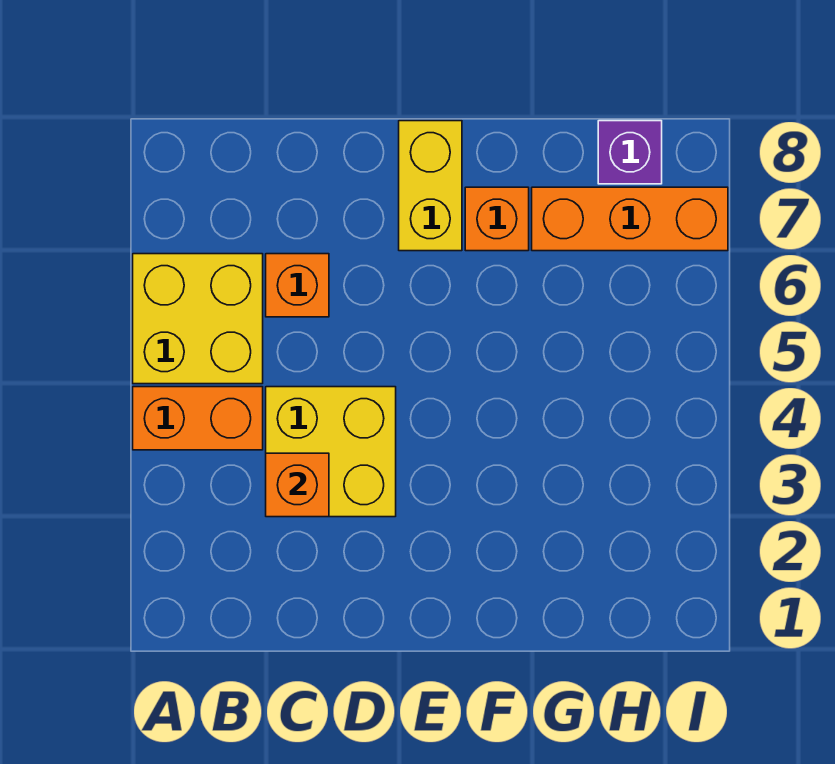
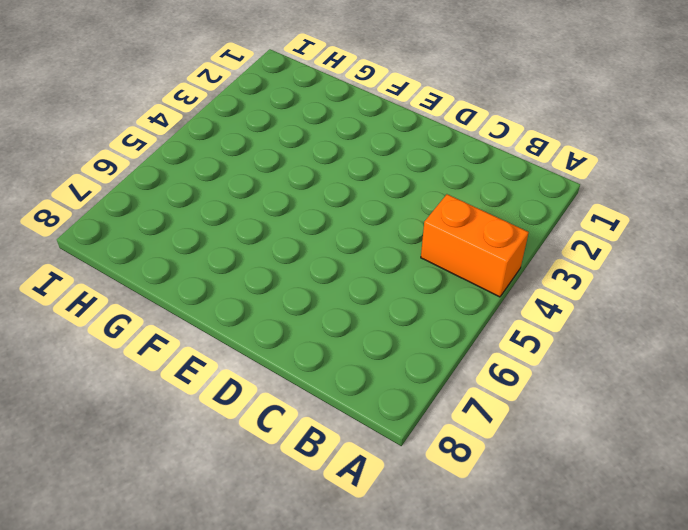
none -> yellow 2x2 brick [133,254,263,384]
none -> yellow 2x2 brick [266,387,396,517]

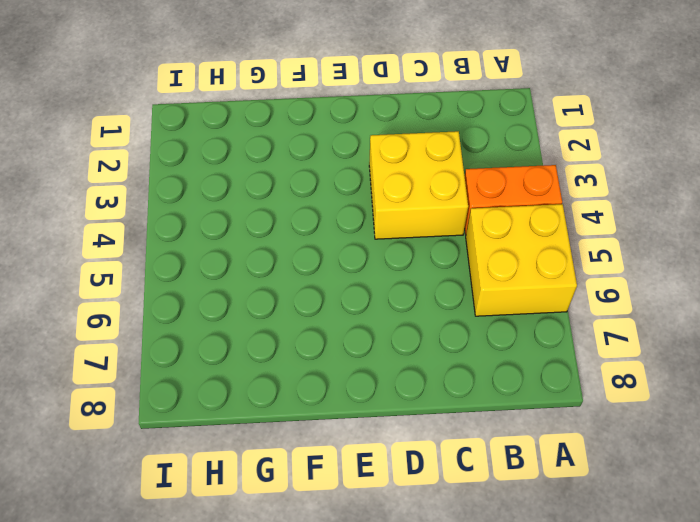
none -> orange 1x1 brick [266,254,329,317]
none -> yellow 1x2 brick [399,121,462,251]

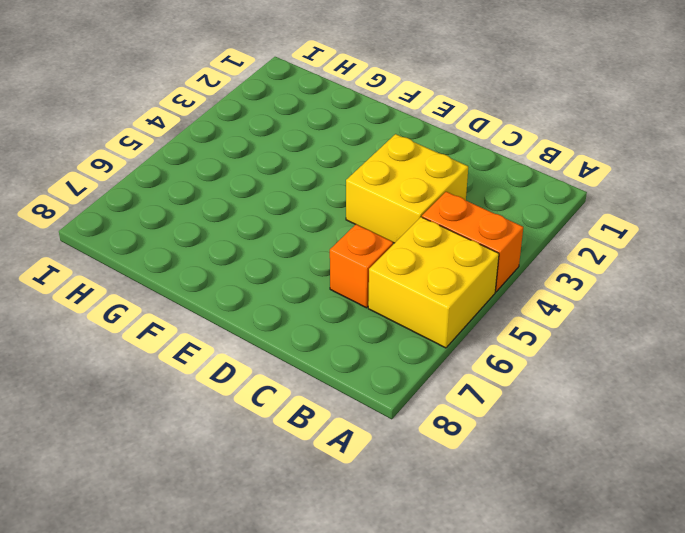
none -> yellow 1x2 brick [399,121,462,251]
none -> orange 1x1 brick [465,187,529,251]

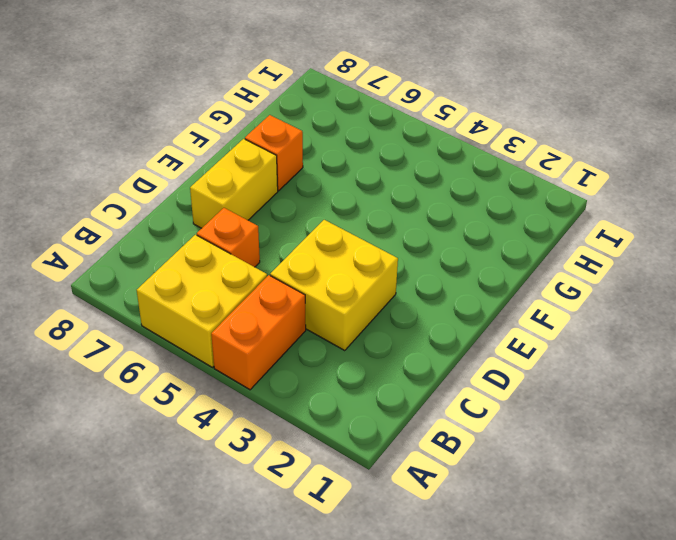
yellow 1x2 brick [190,139,278,228] -> yellow 1x2 brick turned to [399,121,462,251]
none -> orange 1x3 brick [532,187,728,251]
none -> purple 1x1 brick [598,121,662,184]

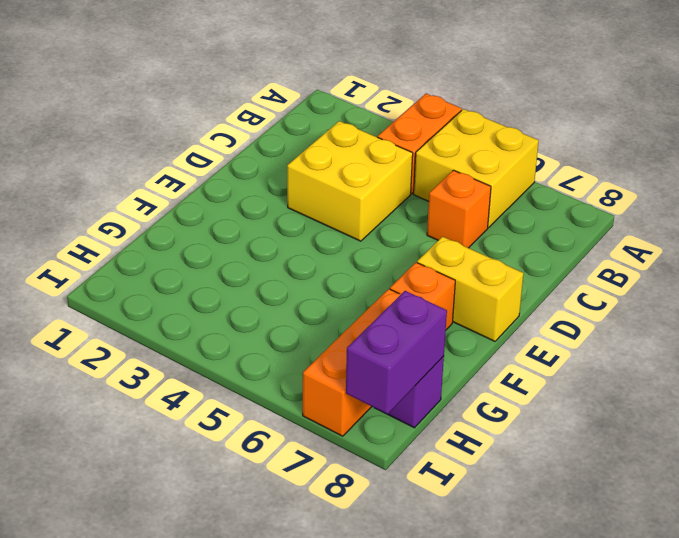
purple 1x2 brick [346,291,447,414] -> none
none -> orange 1x1 brick [266,453,329,517]

